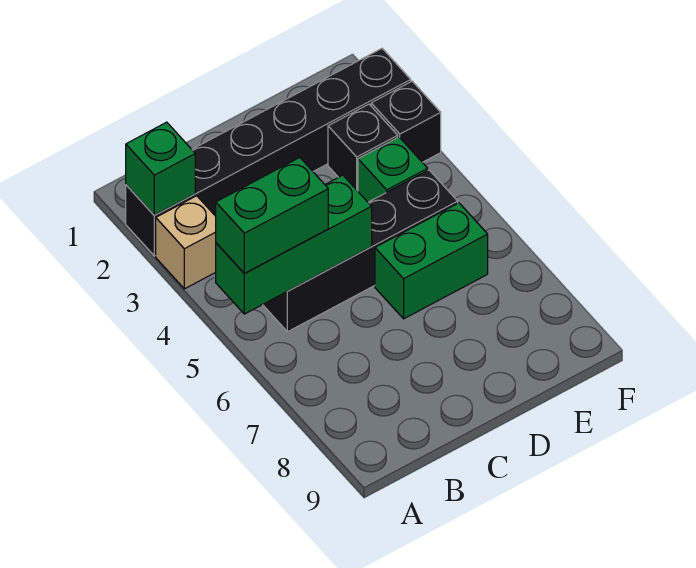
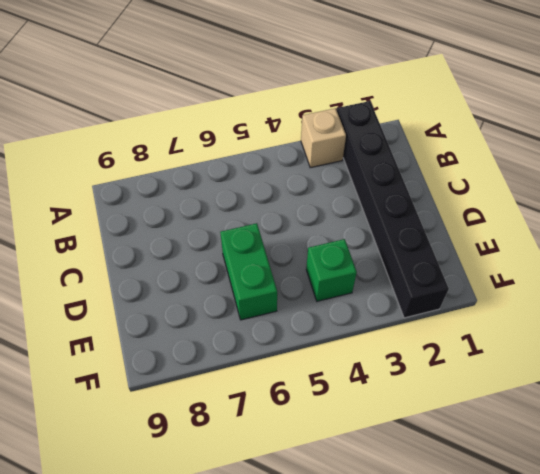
none -> black 1x4 brick [263,170,458,332]
none -> black 1x1 brick [328,104,398,191]

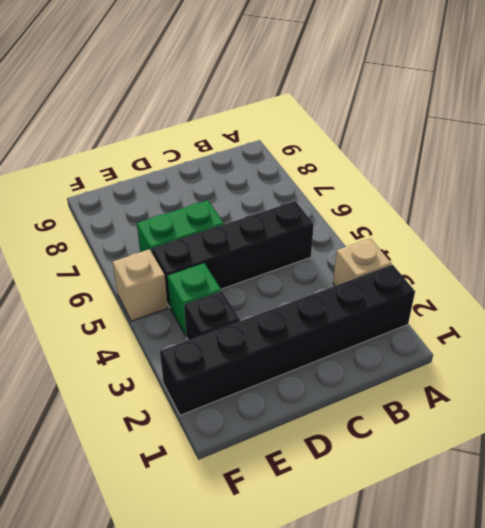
tan 1x1 brick [113,249,168,321] -> none
none -> black 1x1 brick [371,81,441,162]
none -> green 1x1 brick [126,122,195,215]

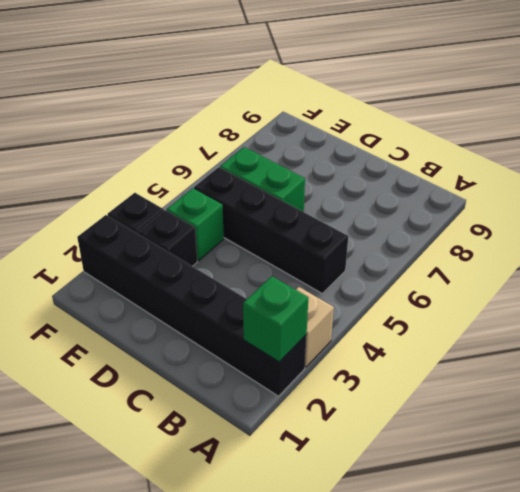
none -> green 1x3 brick [216,175,372,314]
none -> green 1x2 brick [216,158,328,274]

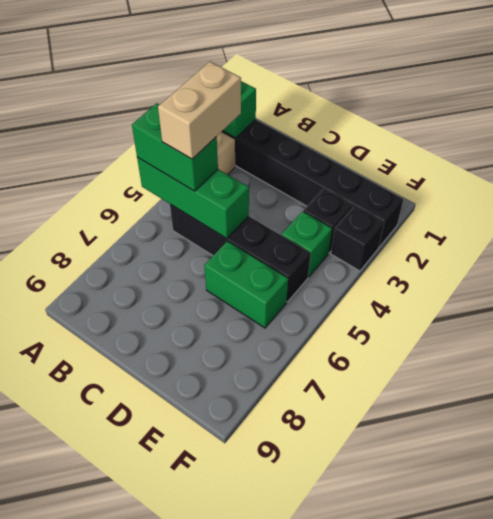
tan 1x2 brick [158,62,241,159] -> none

